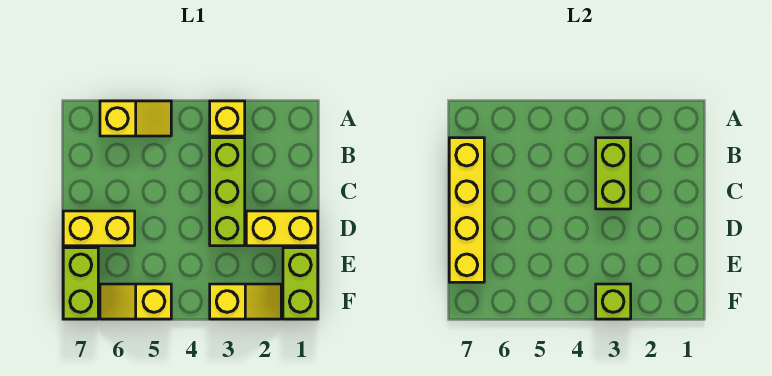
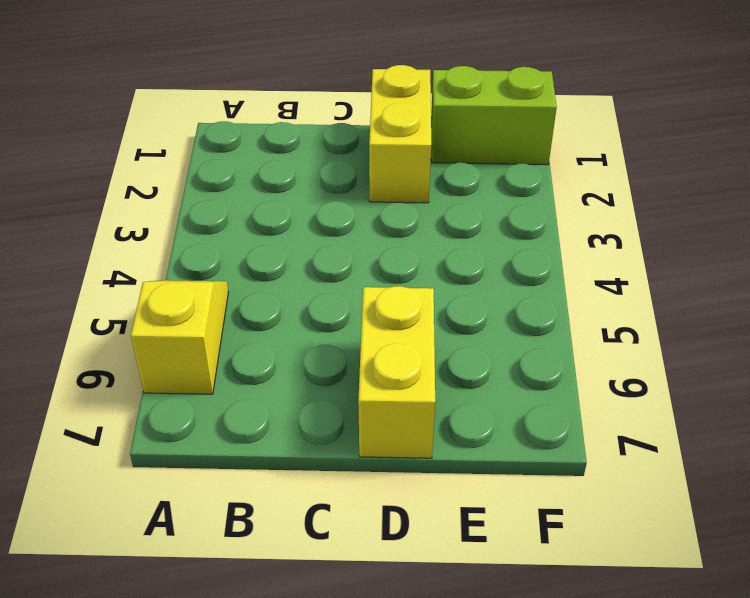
none -> yellow 1x1 brick [210,101,245,136]
none -> lime 1x3 brick [210,138,245,246]
none -> lime 1x2 brick [63,248,98,319]

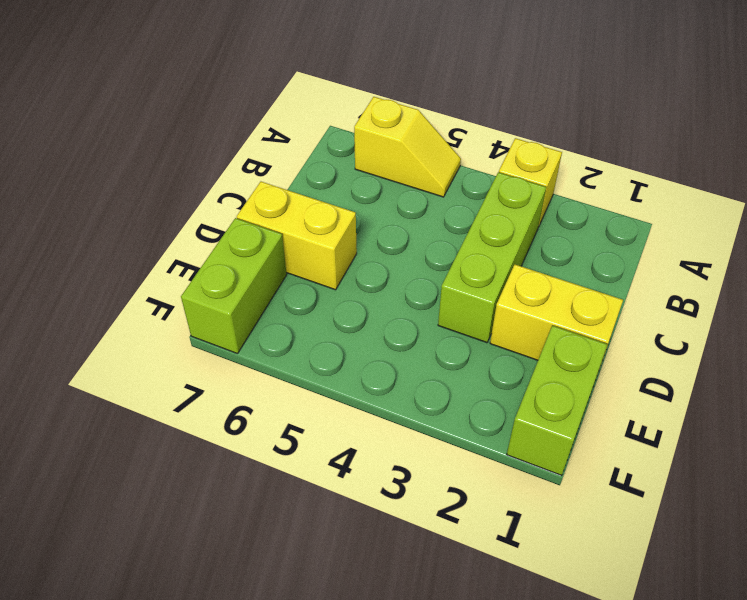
none -> yellow 1x2 slope [210,284,281,319]
none -> yellow 1x2 slope [100,284,171,319]
none -> lime 1x2 brick [596,138,631,209]

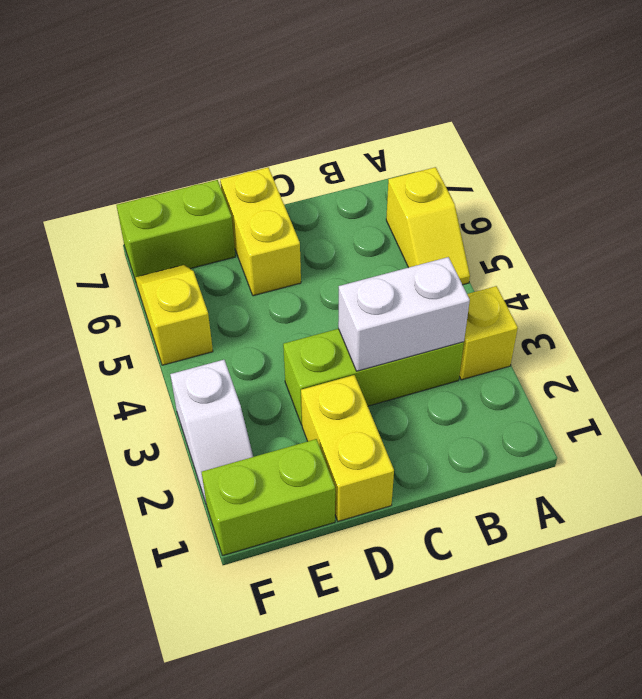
white 1x2 brick [338,257,470,371] -> lime 1x2 brick [596,138,631,209]
white 1x2 slope [170,360,253,505] -> yellow 1x2 slope [210,284,281,319]
none -> yellow 1x4 brick [449,138,484,282]
none -> lime 1x1 brick [596,284,631,319]

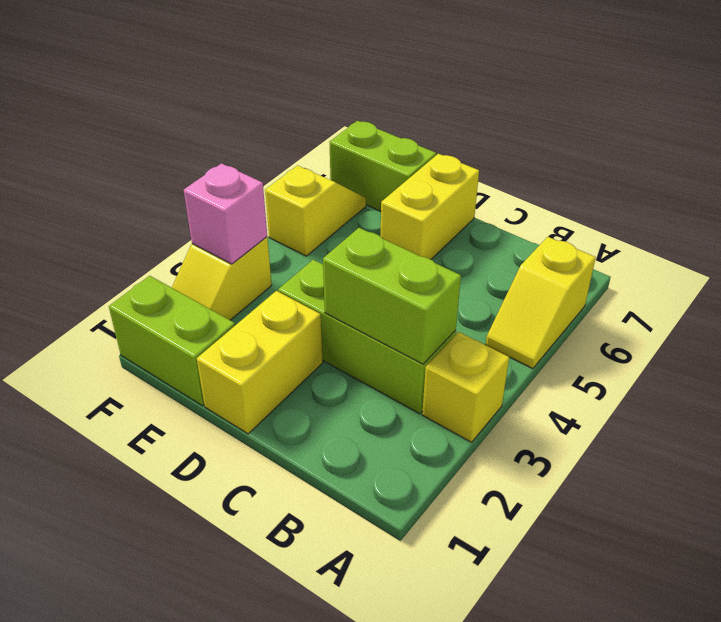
pink 1x1 brick [184,163,267,264] -> lime 1x1 brick [596,284,631,319]
none -> yellow 1x4 brick [449,138,484,282]

